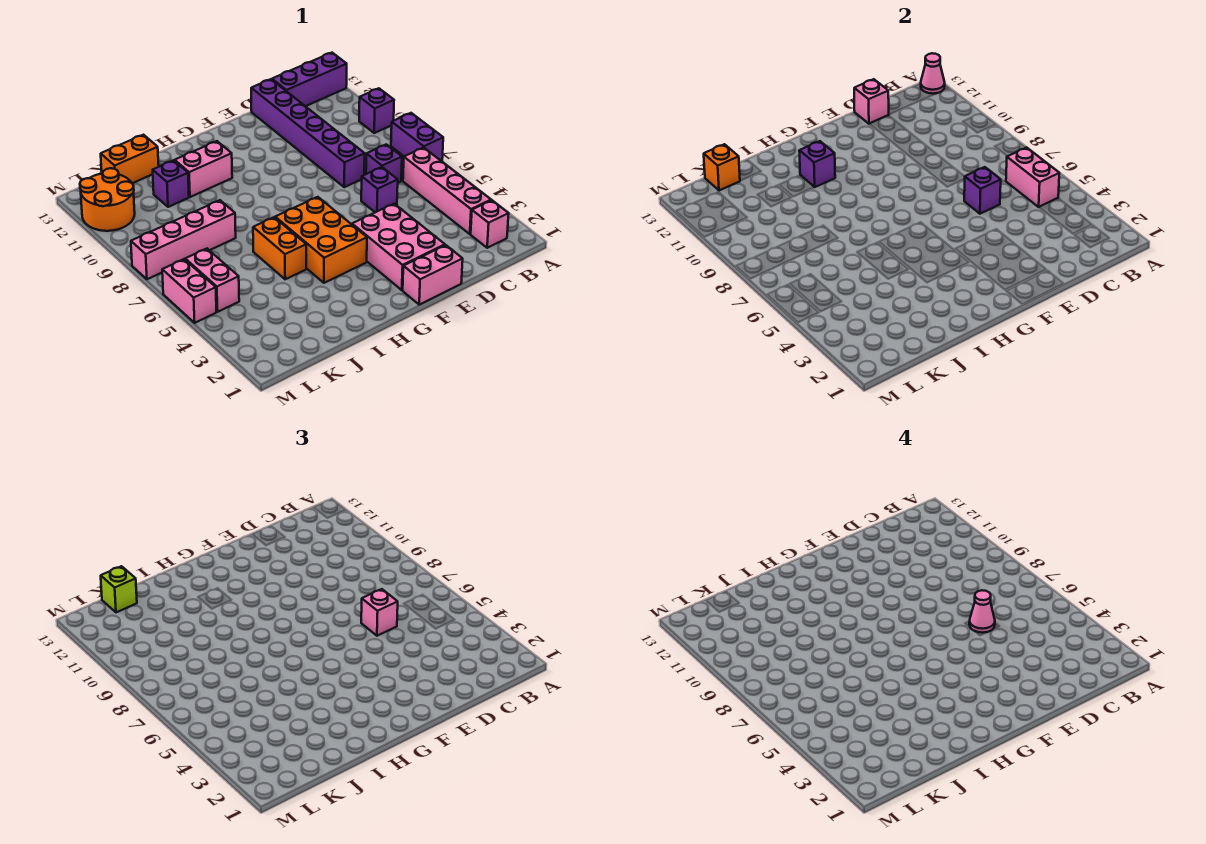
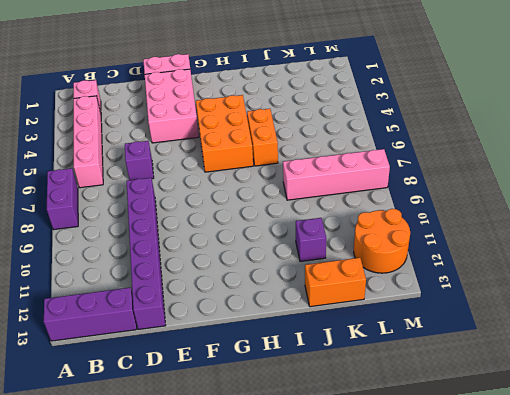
none -> purple 1x1 brick [359,88,394,133]
none -> purple 1x1 brick [366,144,402,183]
none -> pink 1x2 brick [175,141,232,197]

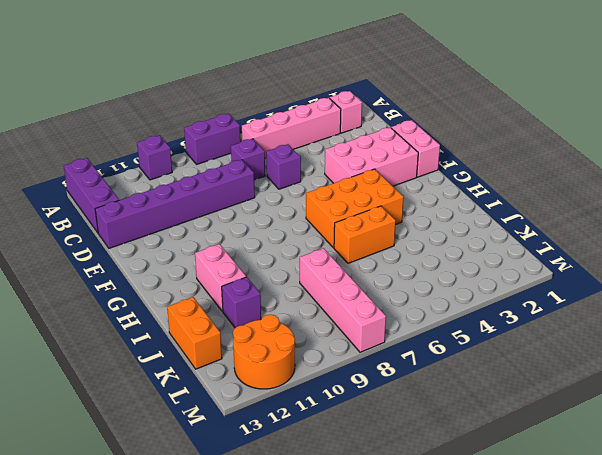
none -> pink 1x2 brick [185,249,239,312]
none -> pink 1x2 brick [162,259,216,323]
none -> pink 1x1 cone [921,53,945,94]

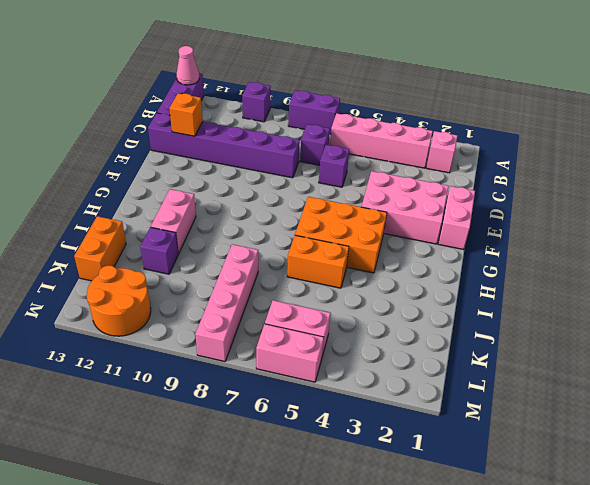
orange 1x1 brick [169,93,203,136] -> orange 1x1 brick moved to [704,144,740,190]
none -> pink 1x2 brick [1006,147,1059,207]
none -> purple 1x1 brick [964,167,1001,214]
none -> pink 1x1 brick [854,79,889,124]

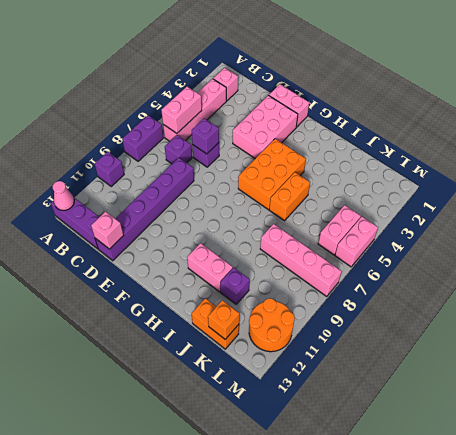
none -> purple 1x1 brick [799,141,835,187]
none -> pink 1x1 brick [361,589,398,636]
none -> lime 1x1 brick [101,566,137,612]

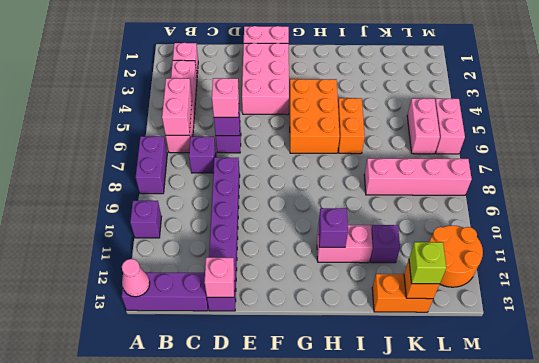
none -> pink 1x1 cone [969,590,995,633]

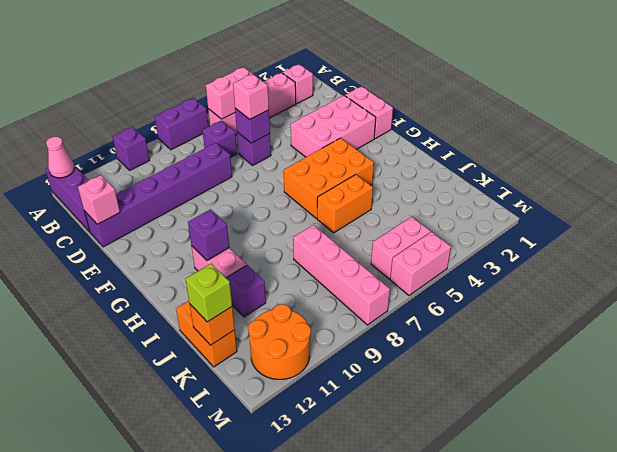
none -> pink 1x1 cone [969,590,995,633]

